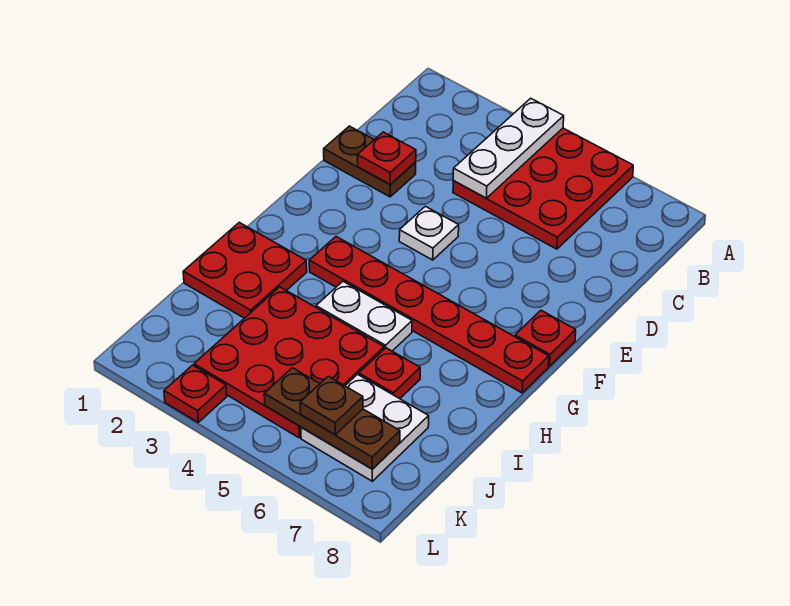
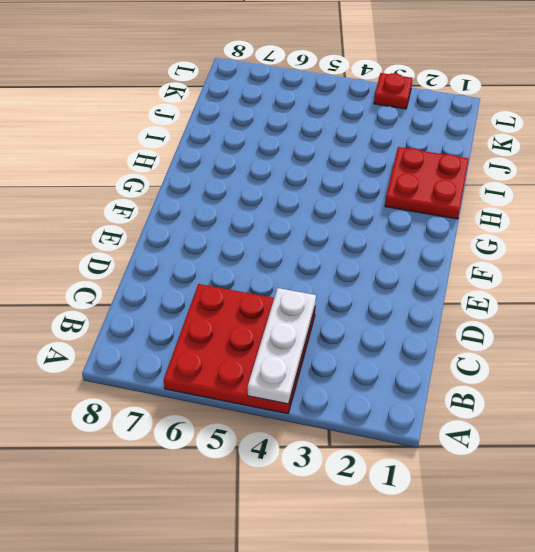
none -> brown 1x2 plate [324,126,416,197]
none -> white 1x1 plate [399,206,459,260]
none -> red 1x1 plate [515,310,576,366]

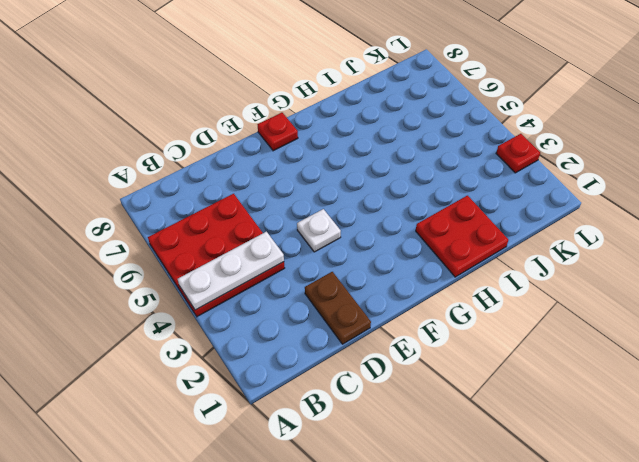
none -> red 1x6 plate [309,237,549,393]
none -> white 1x2 plate [316,282,412,351]
none -> red 3x3 plate [194,287,384,438]

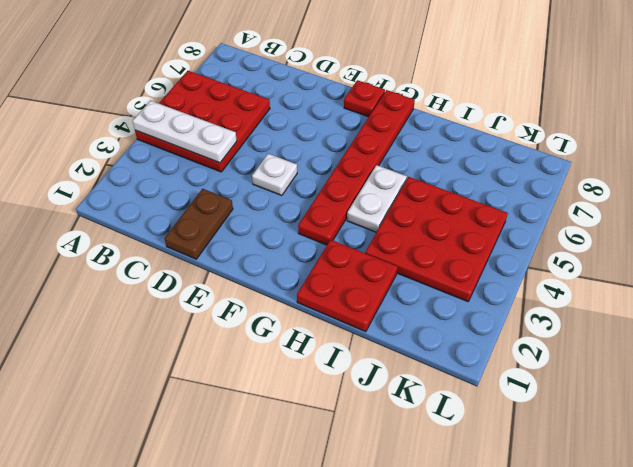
none -> red 1x1 plate [359,348,420,399]
none -> white 2x2 plate [301,374,429,481]
none -> red 1x1 plate [164,365,227,422]

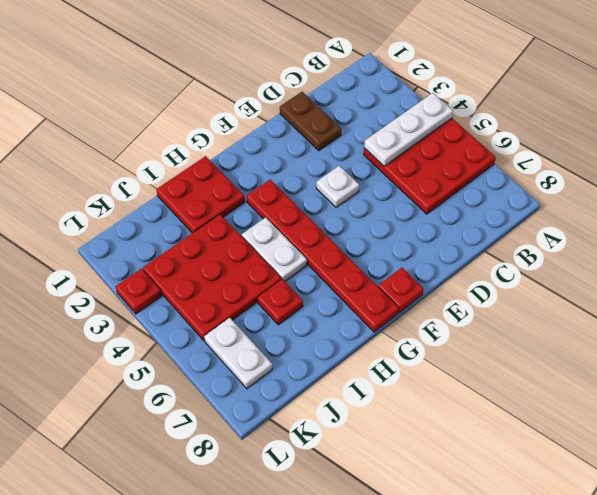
white 1x2 plate [204,318,272,389] -> white 2x2 plate [301,374,429,481]
none -> red 1x1 plate [357,132,416,185]
none -> brown 1x3 plate [264,368,400,469]
none -> brown 1x1 plate [300,376,363,435]

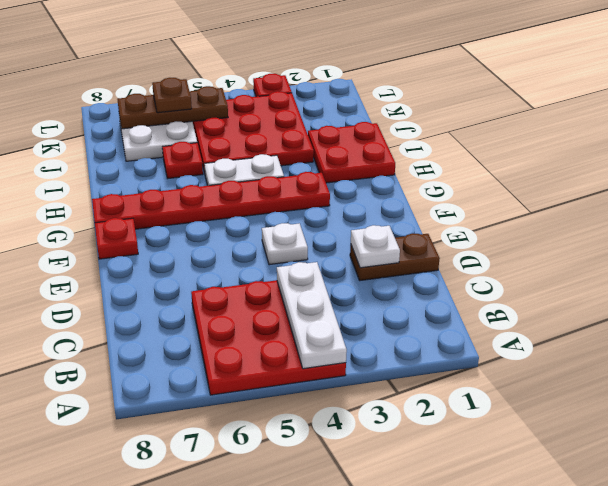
white 1x1 plate [351,225,400,268] -> red 1x1 plate [357,132,416,185]

